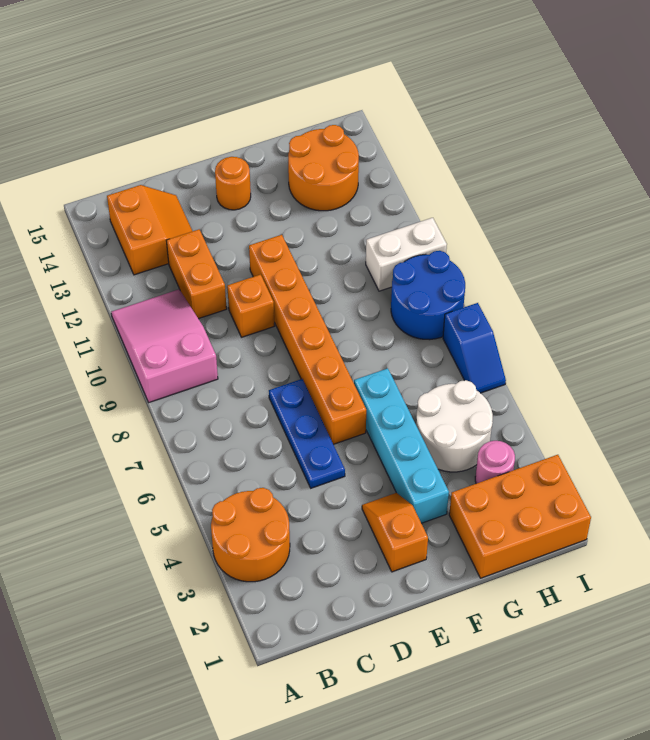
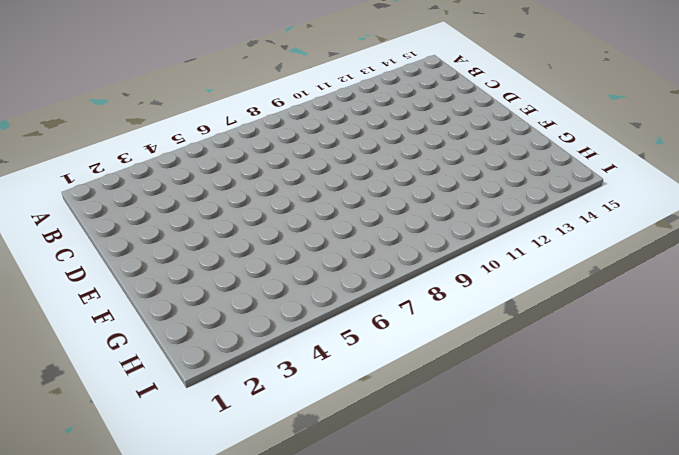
none -> orange 2x2 round brick [211,488,290,582]
none -> pink 2x3 slope [111,289,218,402]
none -> orange 2x2 slope [107,185,192,275]

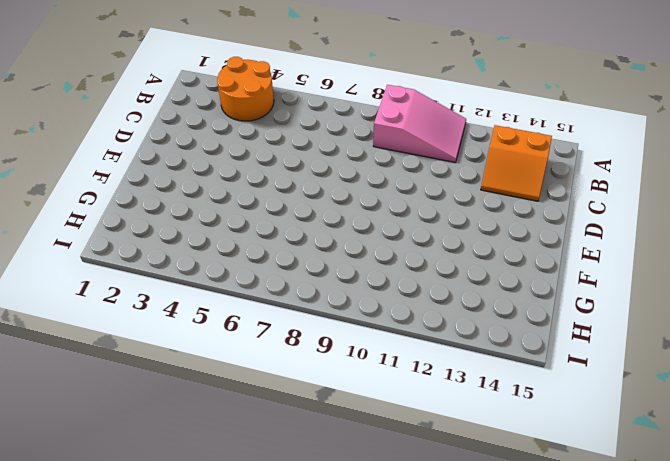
none -> orange 1x2 brick [166,230,227,319]
none -> blue 1x3 plate [269,379,345,488]
none -> orange 1x1 brick [227,275,274,337]

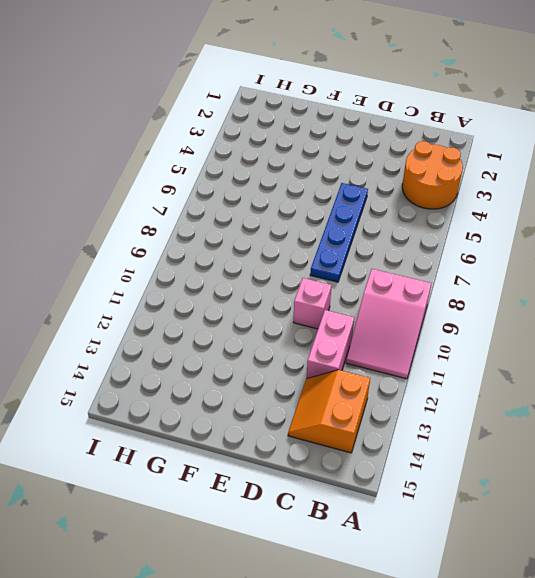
pink 1x2 brick [307,310,354,378] -> orange 1x2 brick [166,230,227,319]
blue 1x4 plate [310,183,368,282] -> blue 1x3 plate [269,379,345,488]
pink 1x1 brick [294,278,332,329] -> orange 1x1 brick [227,275,274,337]
none -> orange 1x2 slope [362,493,428,572]
none -> orange 1x6 brick [249,235,366,444]
none -> orange 1x1 round brick [215,157,251,210]

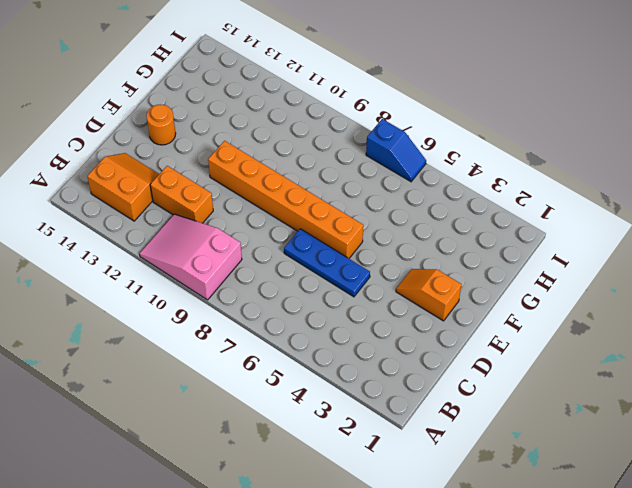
none -> orange 2x2 round brick [211,488,290,582]
none -> orange 1x1 brick [227,275,274,337]
none -> cyan 1x4 brick [354,368,449,523]

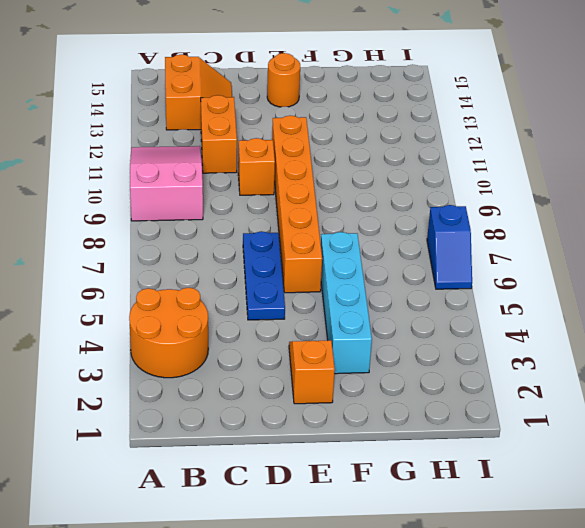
none -> orange 2x3 brick [449,455,591,578]
none -> white 2x2 round brick [416,380,493,472]
none -> orange 2x2 round brick [288,125,359,211]

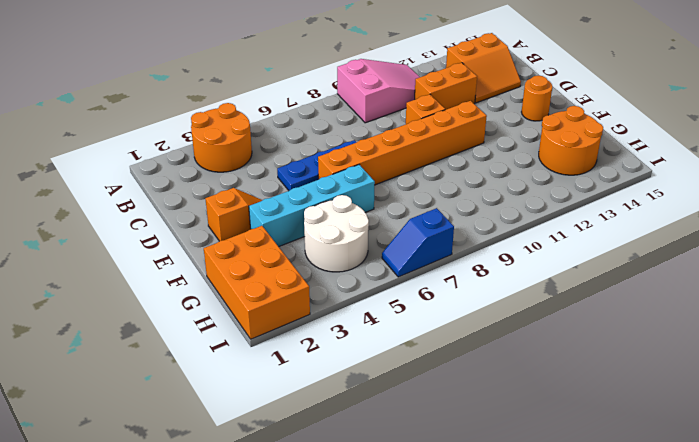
none -> pink 1x1 round brick [475,441,515,484]
none -> blue 2x2 round brick [391,251,465,340]
none -> white 1x2 brick [366,218,447,291]

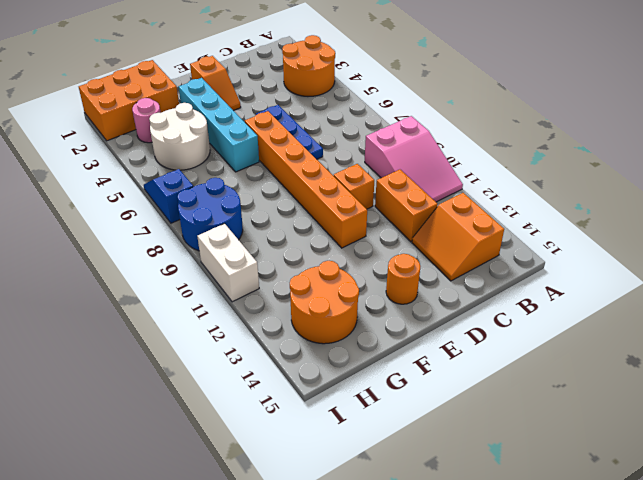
white 1x2 brick [197,224,259,302] -> white 1x2 brick turned to [366,218,447,291]

